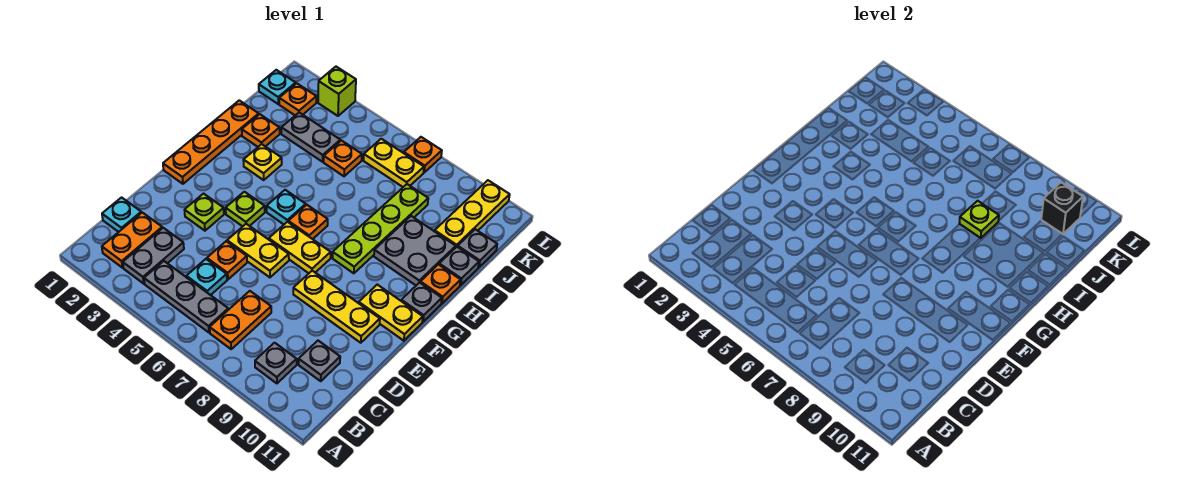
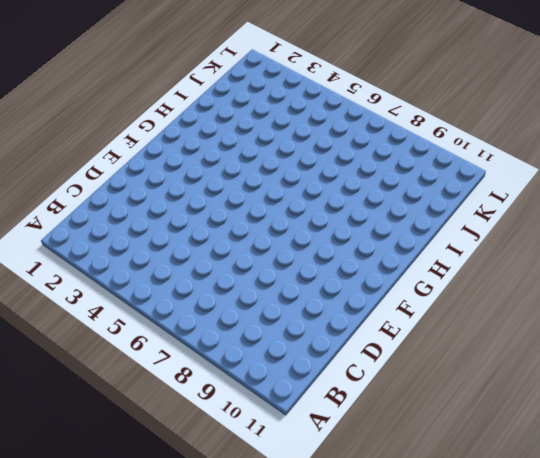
none -> orange 1x2 plate [102,213,162,268]
none -> grey 1x2 plate [123,228,184,284]
none -> grey 1x3 plate [144,261,228,332]
none -> orange 1x2 plate [210,291,271,349]

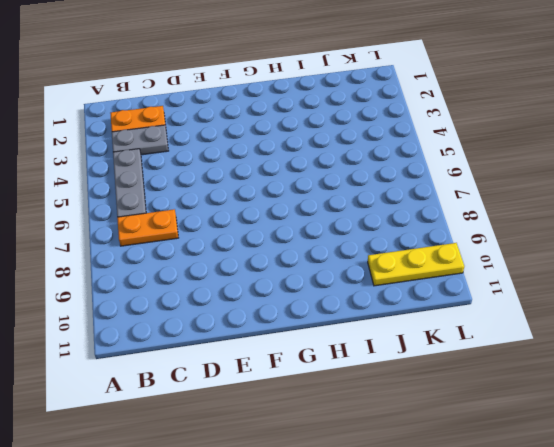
none -> grey 1x1 plate [255,343,297,383]
none -> cyan 1x1 plate [102,197,141,232]
none -> cyan 1x1 plate [186,259,227,295]
none -> grey 1x1 plate [299,341,340,381]

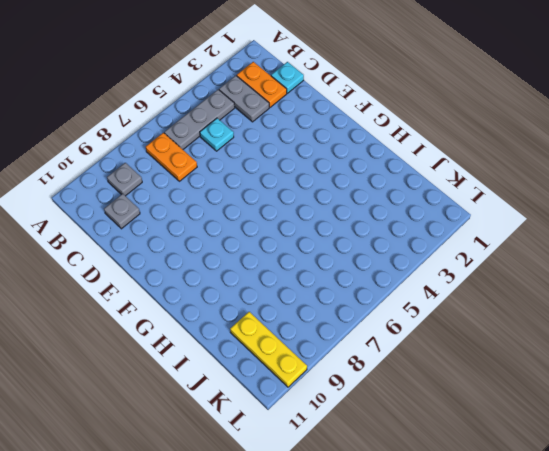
none -> orange 1x1 plate [207,241,247,279]
none -> lime 1x1 plate [185,194,224,231]
none -> yellow 1x2 plate [227,224,289,277]
none -> yellow 1x3 plate [293,271,380,343]

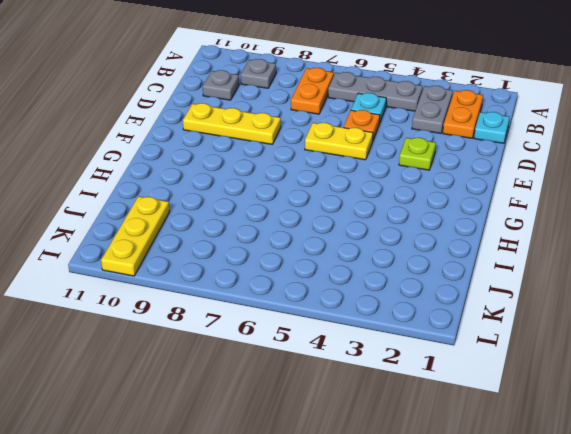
none -> orange 1x4 plate [163,100,259,184]
none -> lime 1x1 plate [226,192,265,226]
none -> yellow 1x2 plate [269,222,331,273]
none -> yellow 1x2 plate [359,285,423,341]

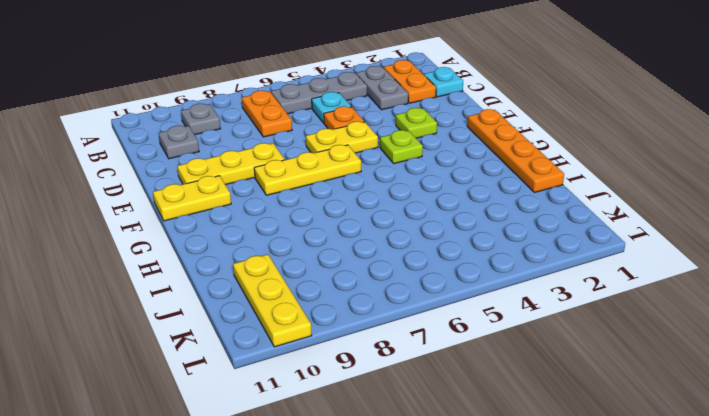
yellow 1x3 plate [254,145,361,195] -> yellow 1x2 plate [269,222,331,273]
none -> cyan 1x1 plate [267,190,306,224]
none -> orange 1x1 plate [288,205,328,239]
none -> lime 1x4 plate [332,184,428,273]
none -> grey 1x1 plate [401,282,442,322]

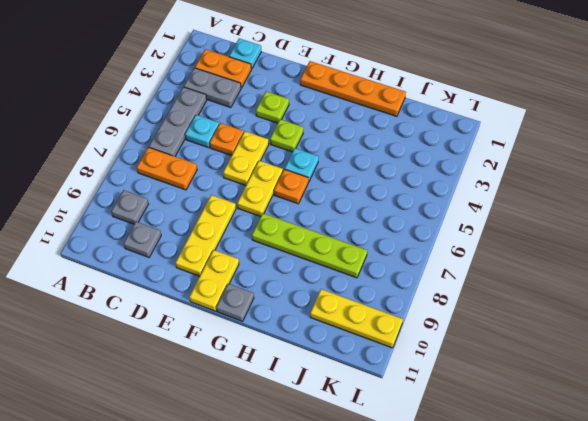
none -> yellow 1x1 plate [244,144,282,180]
none -> grey 2x2 plate [374,216,456,285]
none -> orange 1x1 plate [420,265,461,303]
none -> orange 1x1 plate [242,114,280,147]

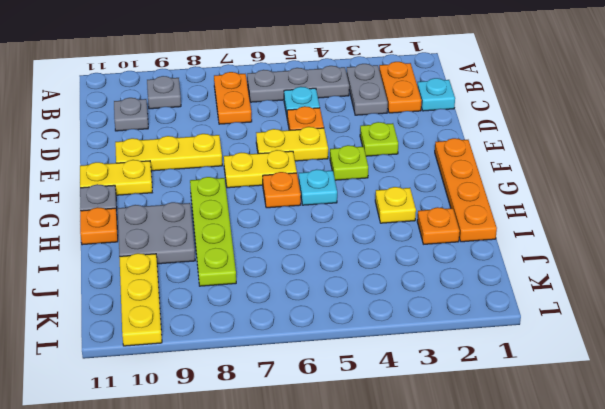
none -> grey 1x1 plate [439,247,479,285]
none -> grey 1x2 plate [281,113,340,162]
none -> orange 1x1 plate [324,141,362,176]
none -> grey 1x1 plate [458,229,497,267]

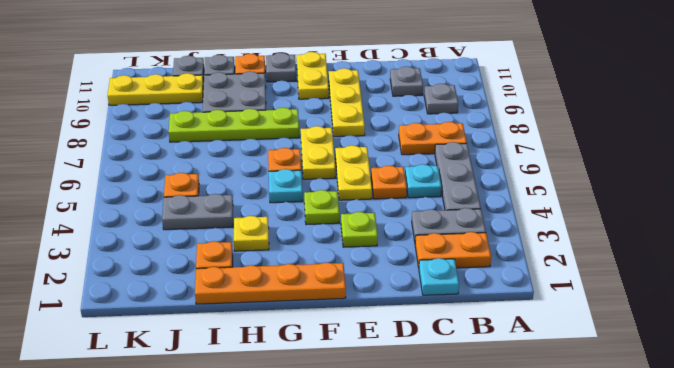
grey 1x2 plate [162,194,233,230] -> grey 1x2 plate turned to [281,113,340,162]
none -> cyan 1x1 plate [259,70,296,104]
none -> orange 1x1 plate [279,83,316,115]
none -> yellow 1x2 plate [364,139,424,187]
none -> lime 1x1 brick [318,67,356,116]

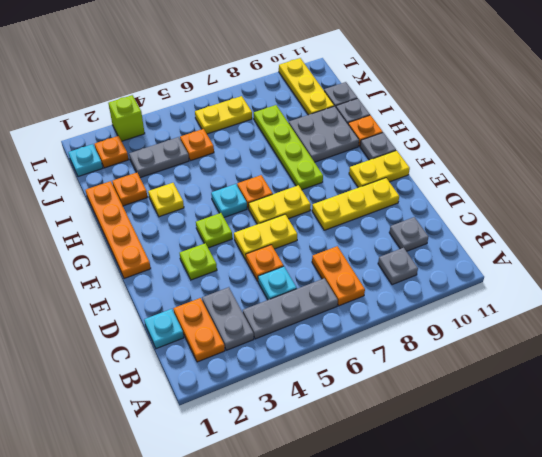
none -> orange 1x1 plate [404,137,442,172]
none -> lime 1x1 plate [959,201,999,238]
none -> black 1x1 brick [1041,182,1083,234]

